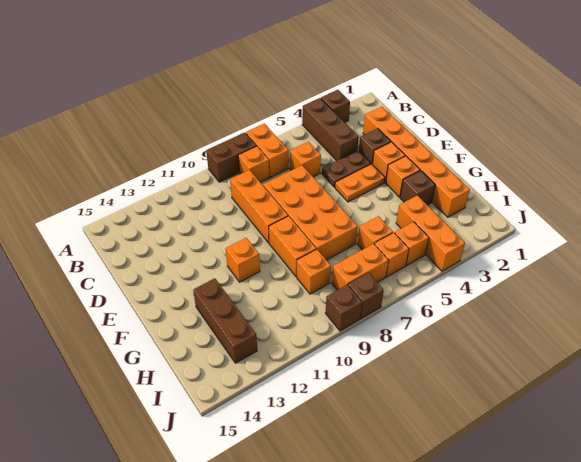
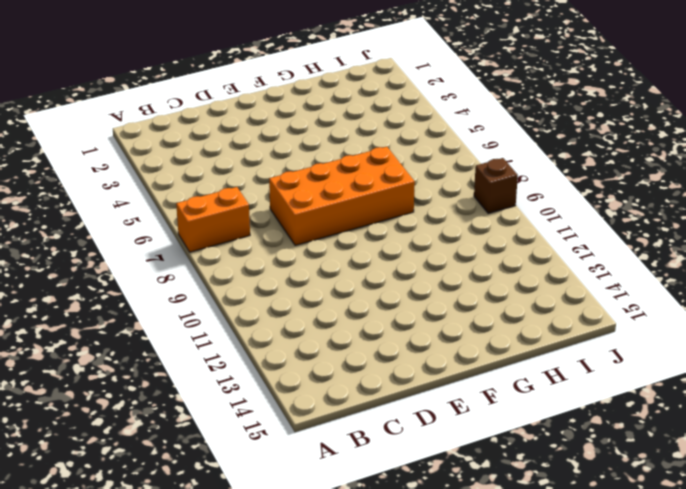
none -> brown 1x1 brick [321,90,350,122]
none -> brown 1x3 brick [302,98,359,161]
none -> brown 1x2 brick [206,133,256,182]

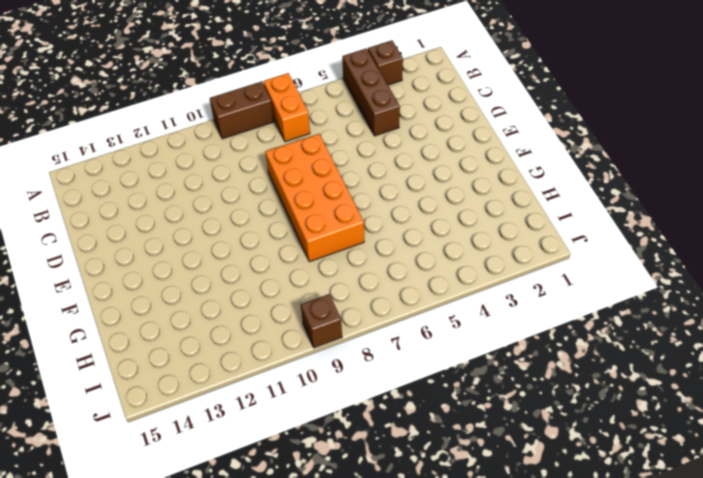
none -> orange 1x1 brick [238,146,269,183]
none -> orange 1x6 brick [363,107,470,217]
none -> orange 1x1 brick [290,142,321,177]

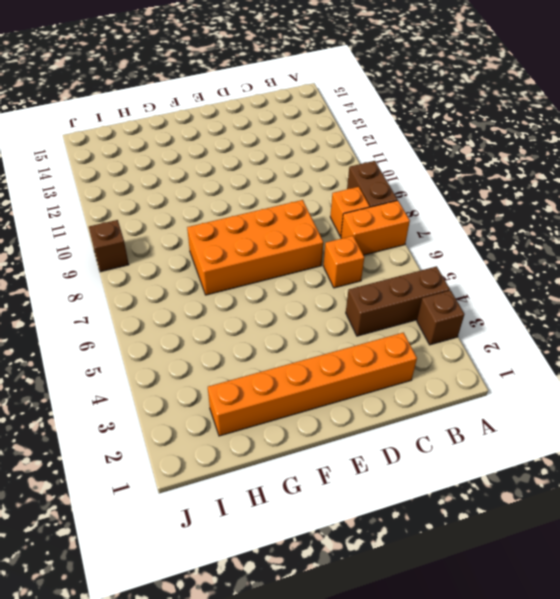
none -> orange 1x3 brick [230,170,288,243]
none -> brown 1x1 brick [359,128,391,164]
none -> brown 1x2 plate [322,150,371,187]

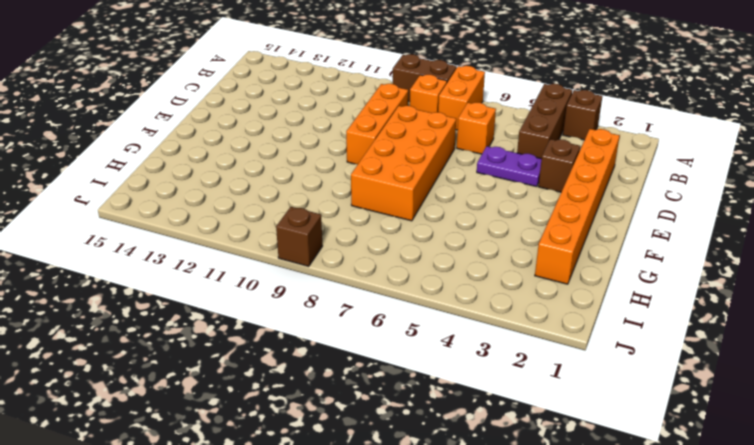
purple 1x2 plate [477,146,541,187] -> brown 1x2 plate [322,150,371,187]
none -> orange 1x1 brick [372,142,405,183]
none -> orange 1x2 plate [335,164,385,202]
none -> orange 1x1 brick [386,156,420,197]

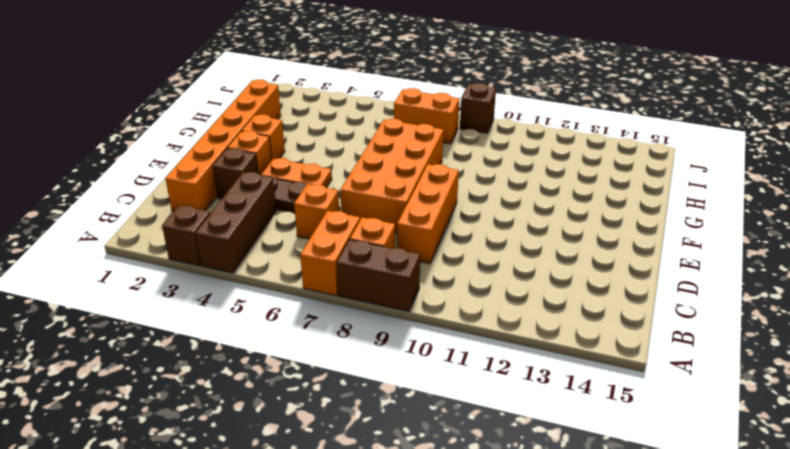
none -> orange 1x2 brick [269,216,316,276]
none -> orange 1x1 brick [226,238,260,282]
none -> brown 1x1 brick [400,170,435,205]

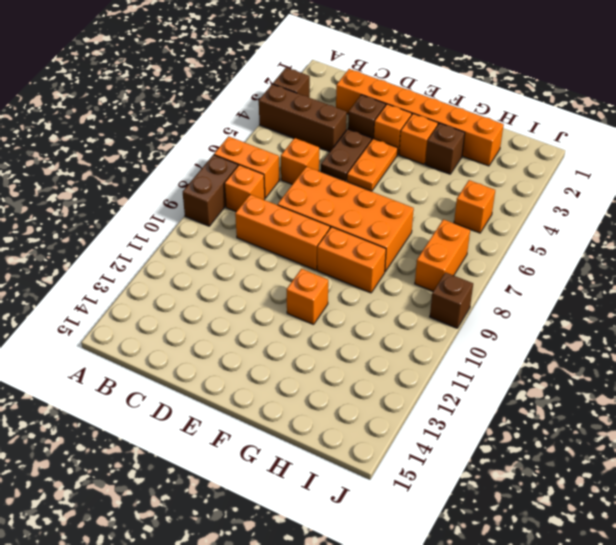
none -> brown 1x3 brick [193,278,257,363]
none -> orange 1x3 brick [396,195,465,271]
none -> orange 1x1 brick [358,216,393,250]

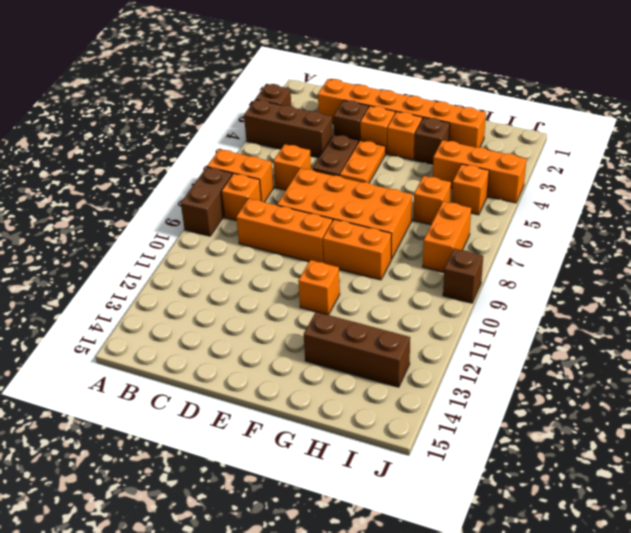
none -> orange 1x1 brick [297,249,331,294]
none -> orange 1x1 brick [375,233,409,277]
none -> brown 1x1 brick [348,273,384,318]

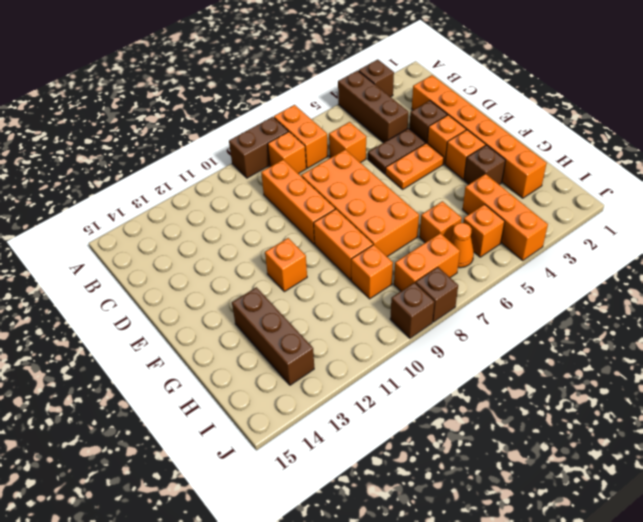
orange 1x1 cone [450,223,474,268] -> orange 1x1 brick [375,233,409,277]

